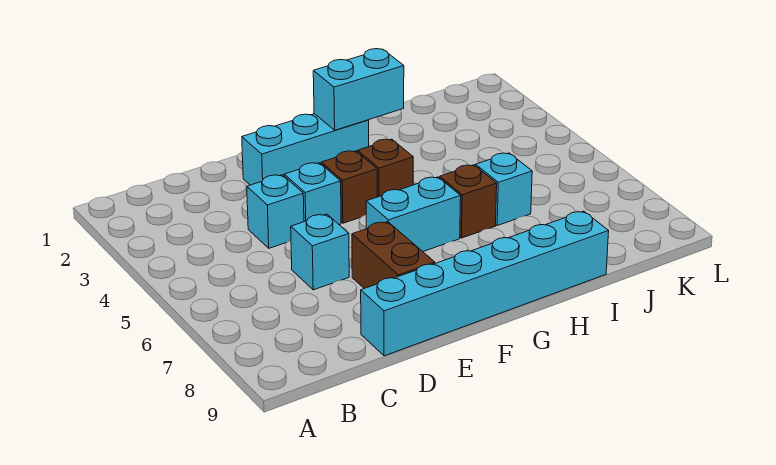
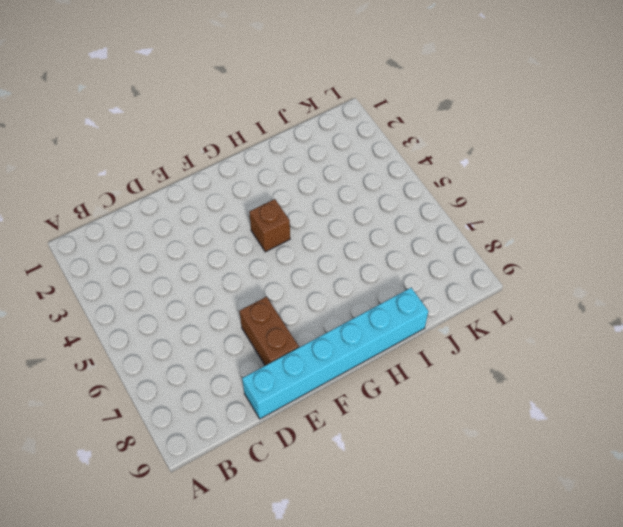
none -> cyan 1x1 brick [247,175,304,248]
none -> cyan 1x1 brick [291,214,349,290]
none -> cyan 1x3 brick [242,114,369,185]

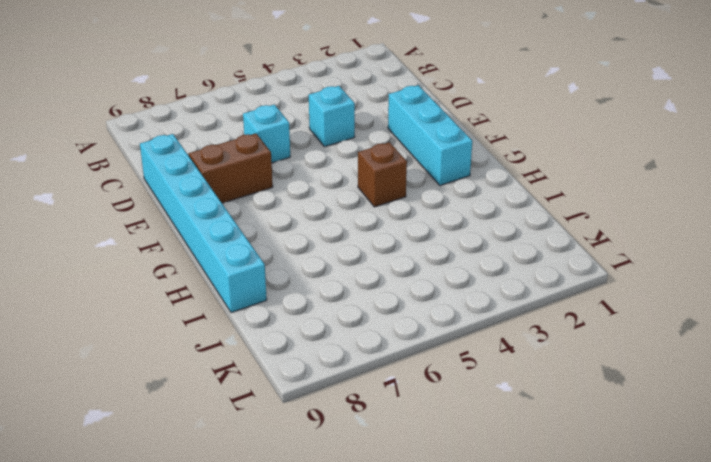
none -> cyan 1x1 brick [284,163,341,225]
none -> brown 1x1 brick [321,151,377,223]
none -> cyan 1x2 brick [366,177,461,251]

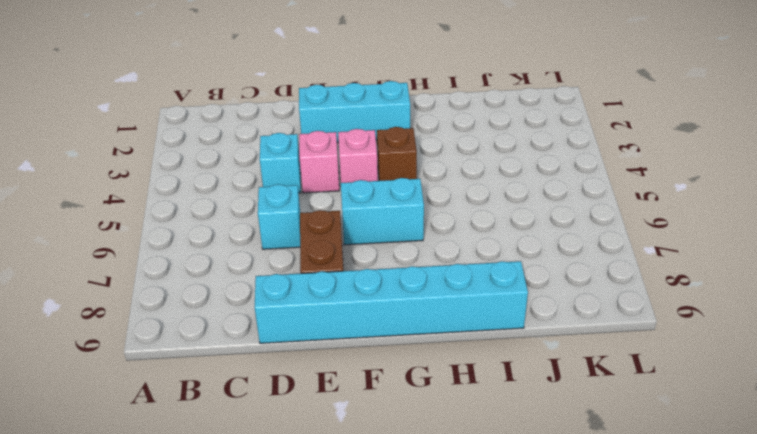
pink 1x1 brick [299,131,339,193] -> cyan 1x1 brick [284,163,341,225]
pink 1x1 brick [338,129,378,183] -> brown 1x1 brick [321,151,377,223]
none -> brown 1x1 brick [440,165,497,238]
none -> cyan 1x1 brick [475,153,532,226]
none -> cyan 1x2 brick [313,49,404,130]

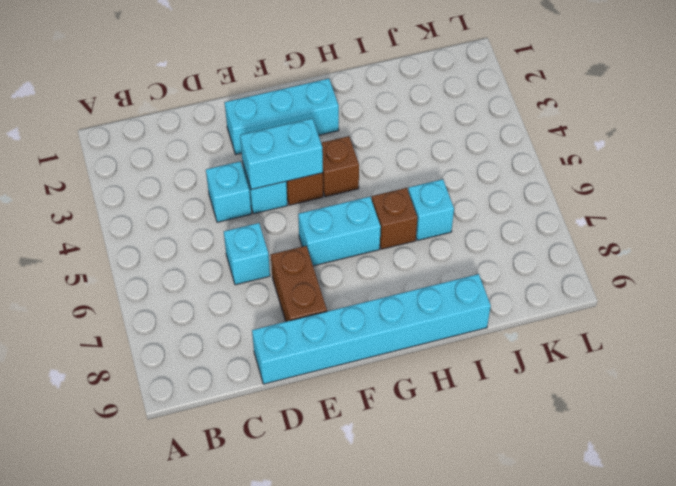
cyan 1x2 brick [240,118,323,190] -> cyan 1x2 brick moved to [313,49,404,130]

